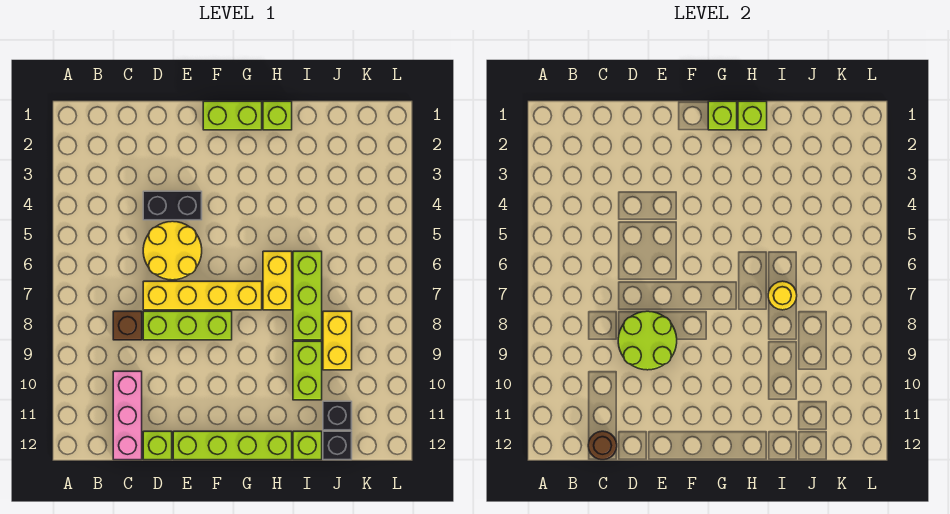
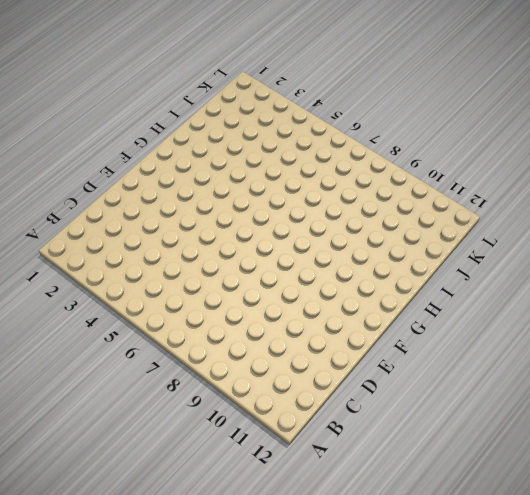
none -> brown 1x1 brick [113,311,142,340]
none -> pink 1x3 brick [113,371,142,460]
none -> black 1x2 brick [143,191,202,220]

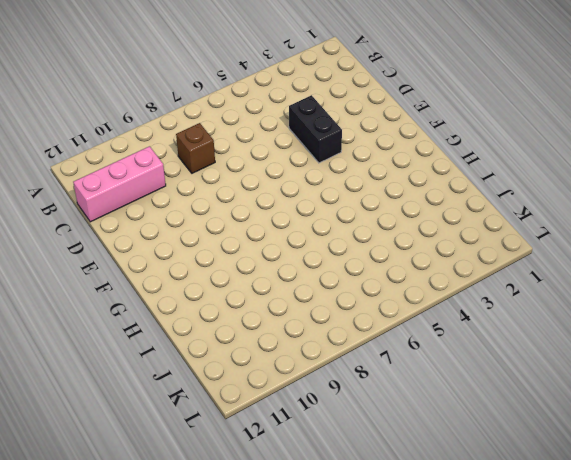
none -> yellow 2x2 round brick [143,221,202,280]
none -> yellow 1x4 brick [143,281,262,310]
none -> lime 1x3 brick [143,311,232,340]

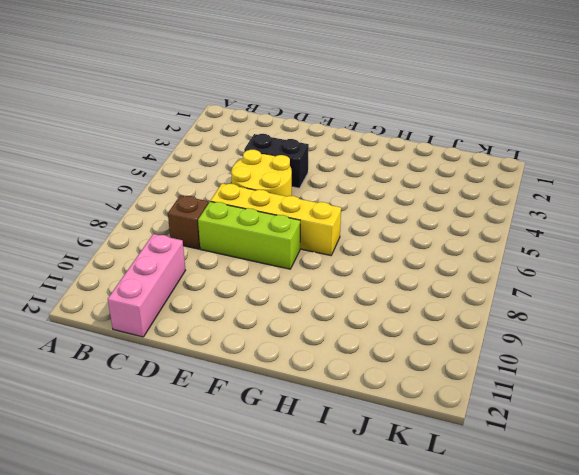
none -> lime 1x1 brick [143,431,172,460]
none -> lime 1x4 brick [173,431,292,460]
none -> lime 1x2 brick [203,101,262,130]

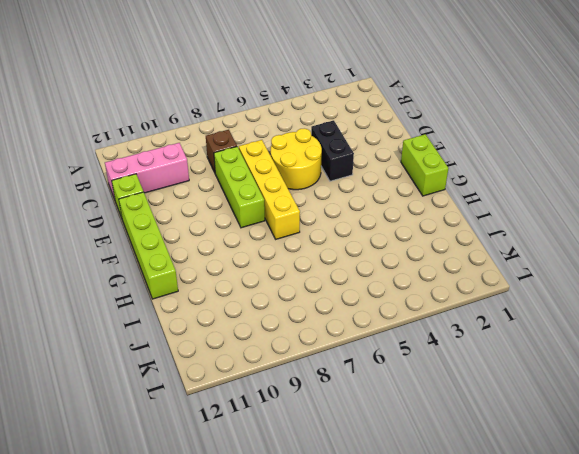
none -> lime 1x1 brick [263,101,292,130]
none -> yellow 1x2 brick [263,251,292,310]
none -> lime 1x3 brick [293,251,322,340]

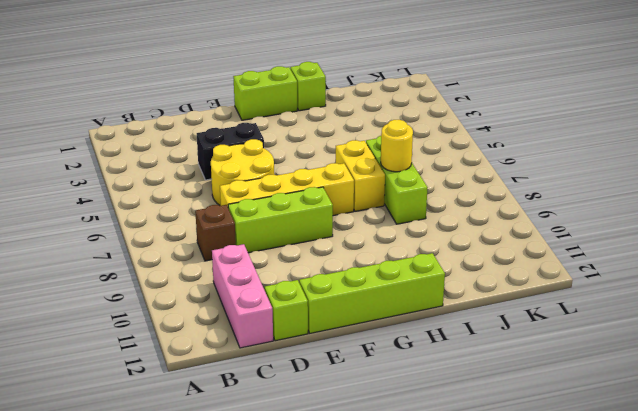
none -> lime 1x2 brick [293,341,322,400]
none -> lime 1x1 brick [293,431,322,460]
none -> yellow 1x2 brick [323,311,352,370]

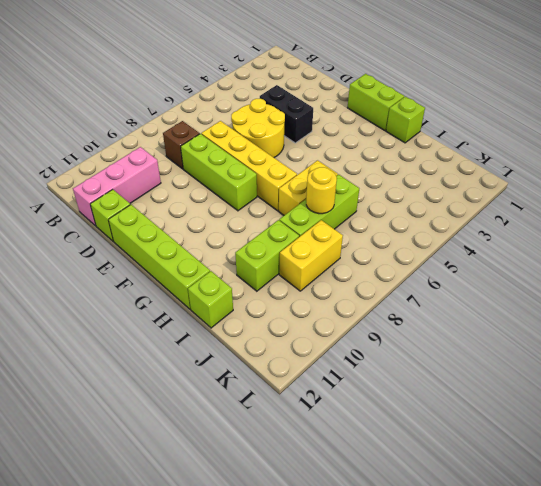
none -> black 1x1 brick [323,401,352,430]
none -> black 1x1 brick [323,431,352,460]
none -> brown 1x1 round brick [588,431,617,460]

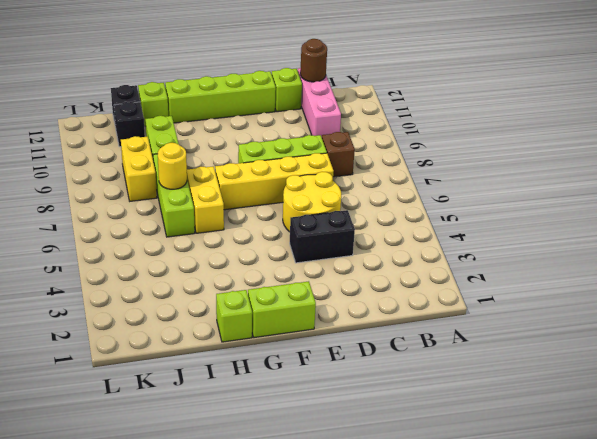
none -> lime 2x2 round brick [618,311,677,370]
none -> lime 1x1 brick [708,101,737,130]
none -> lime 1x1 brick [738,101,767,130]

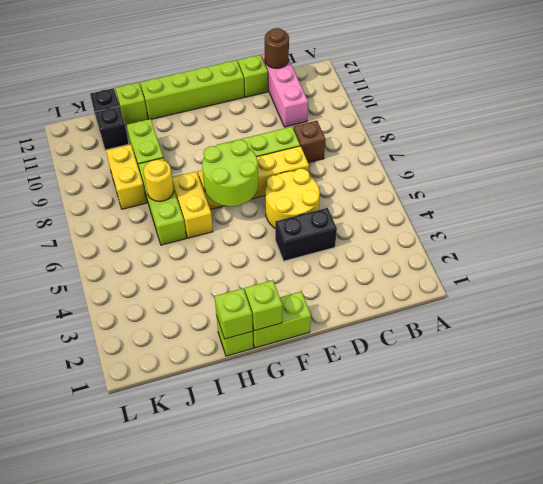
lime 2x2 round brick [202,140,258,206] -> lime 2x2 round brick moved to [618,311,677,370]

